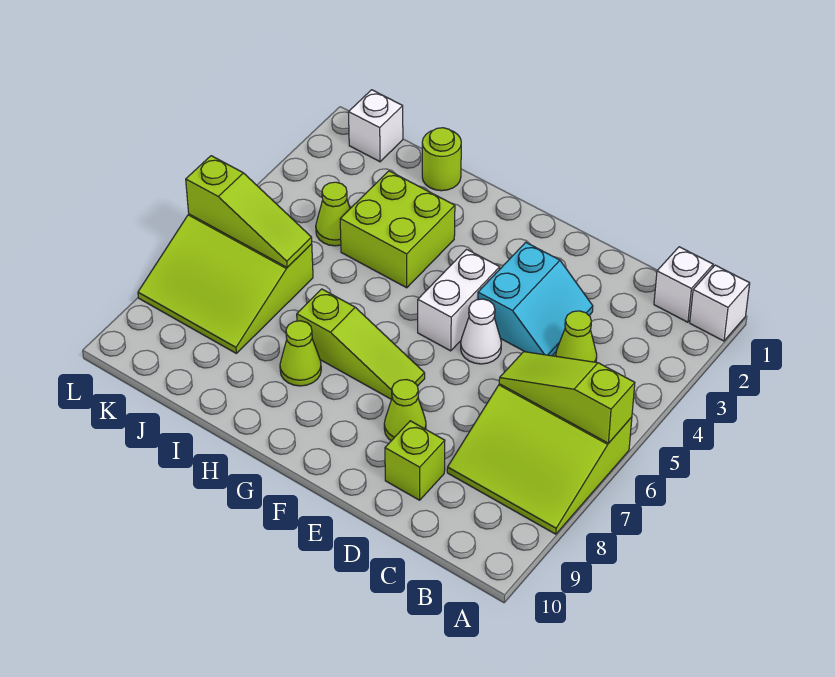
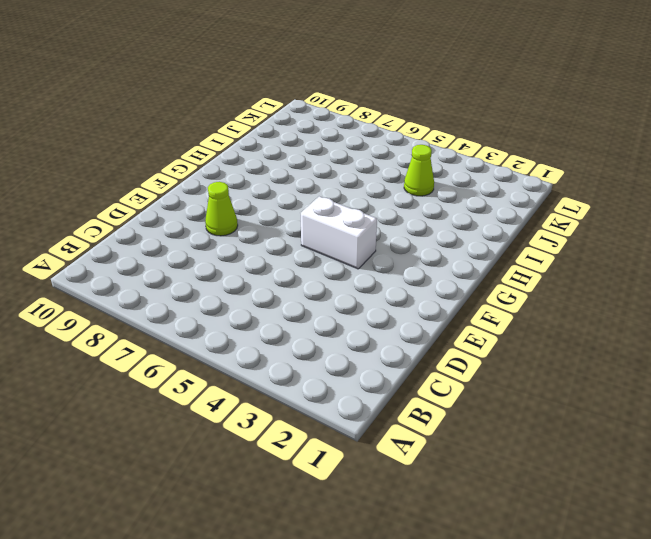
none -> white 1x1 brick [690,265,750,341]
none -> lime 3x3 slope [447,384,632,534]
none -> white 1x1 brick [654,247,713,322]

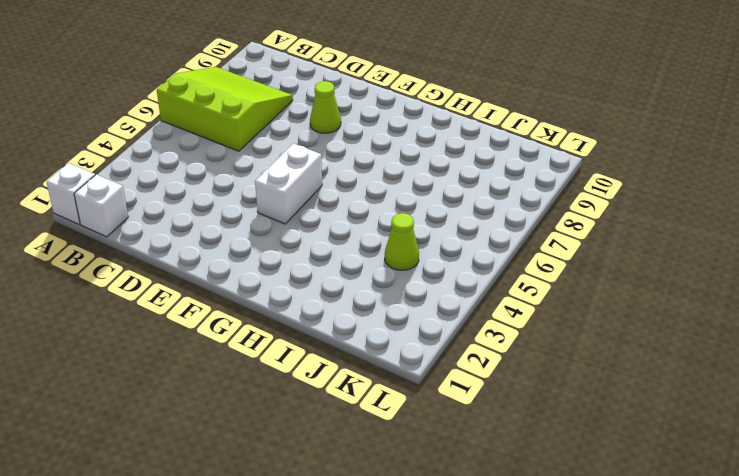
none -> lime 1x1 cone [556,311,597,362]
none -> cyan 2x2 slope [478,242,593,356]
none -> lime 1x1 brick [385,421,445,500]

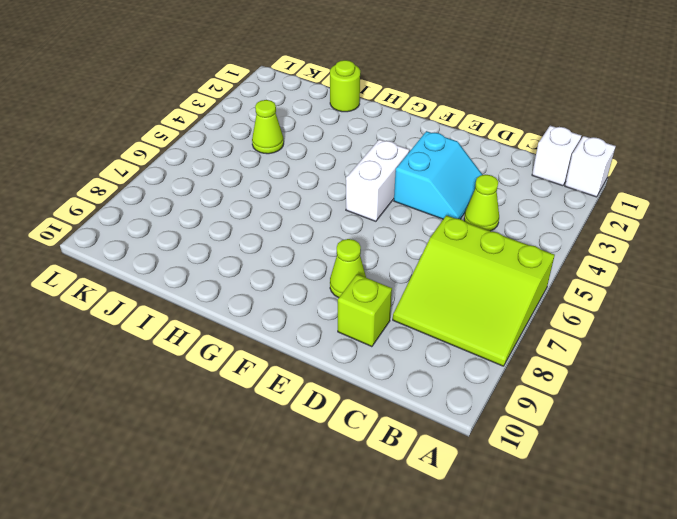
none -> white 1x1 cone [461,299,501,364]
none -> lime 1x3 slope [297,289,425,399]
none -> lime 2x2 brick [340,171,455,288]

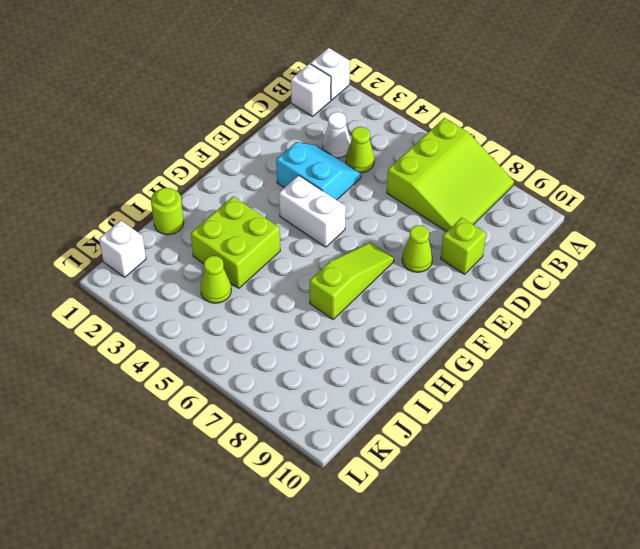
white 1x1 cone [323,112,351,158] -> white 1x1 cone moved to [461,299,501,364]
none -> lime 1x1 cone [280,321,321,386]
none -> lime 3x3 slope [138,214,313,353]
none -> lime 1x3 slope [499,352,635,443]

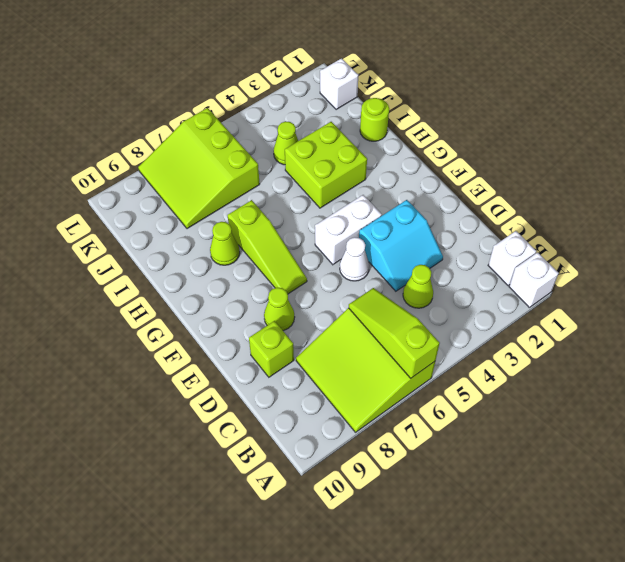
none -> lime 1x3 slope [186,156,312,267]

